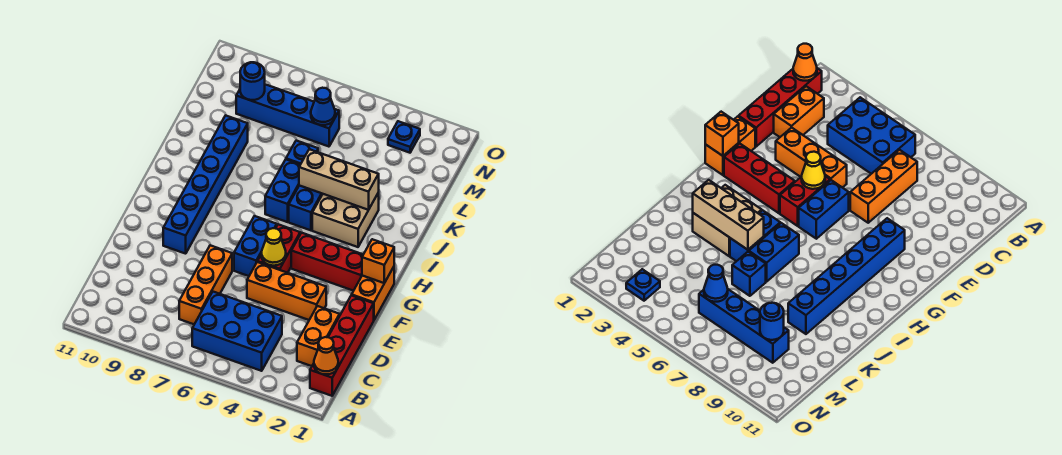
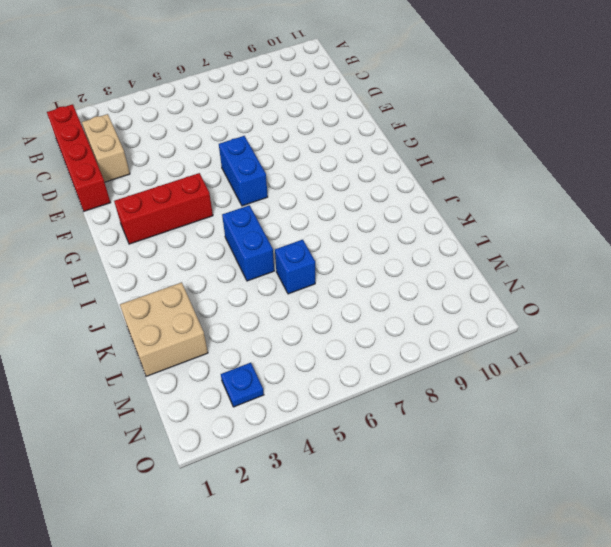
tan 1x2 brick [82,114,130,182] -> orange 1x2 brick [297,306,340,366]
tan 2x2 brick [120,282,208,376] -> tan 2x2 brick moved to [312,193,379,247]
none -> blue 2x3 brick [192,292,282,371]
none -> orange 1x3 brick [179,245,232,324]
none -> orange 1x3 brick [247,262,326,320]

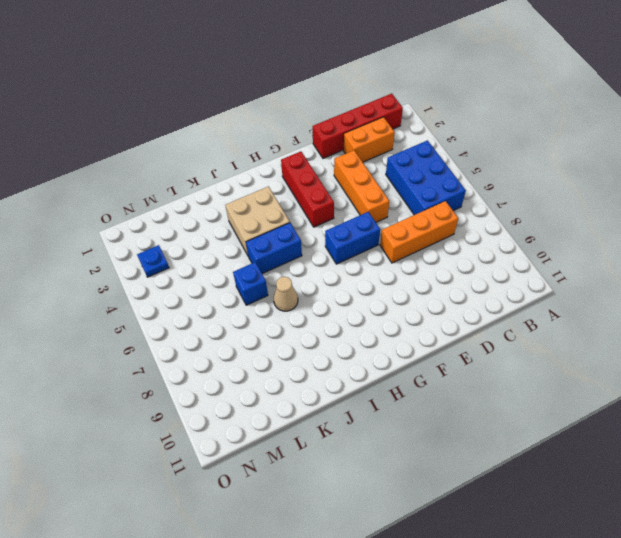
tan 1x1 cone [274,277,298,311] -> none
none -> orange 1x2 brick [352,267,394,320]
none -> red 1x2 brick [258,224,300,273]
none -> blue 1x6 brick [163,115,248,254]

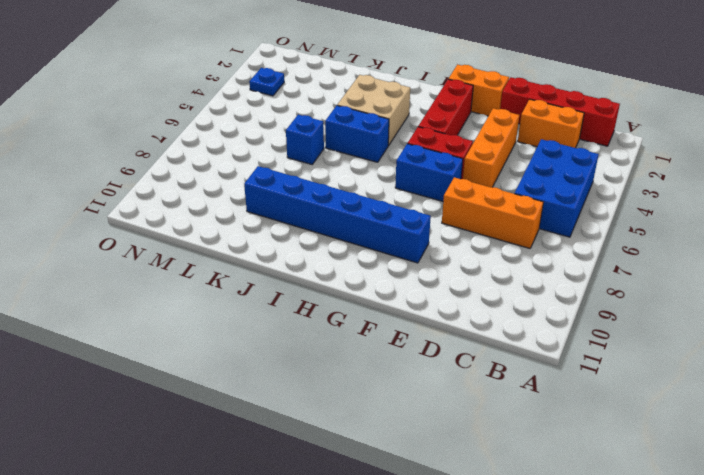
none -> blue 1x2 brick [265,160,300,222]
none -> blue 1x4 brick [236,84,339,147]
none -> orange 1x1 cone [314,337,338,374]

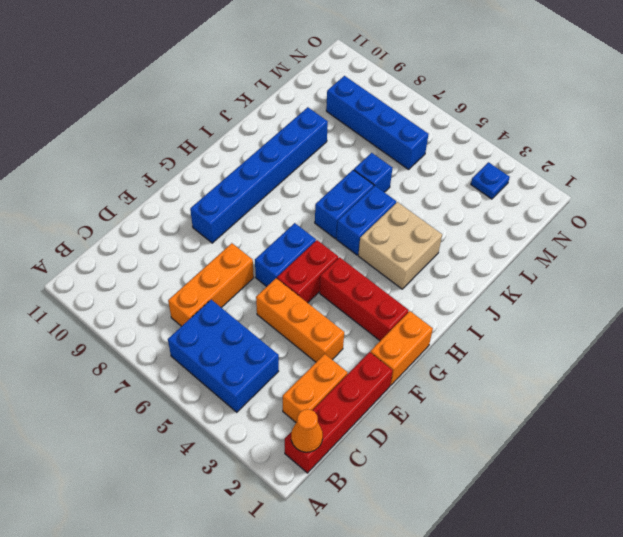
none -> yellow 1x1 cone [261,228,286,266]
none -> orange 1x1 brick [362,239,394,283]
none -> tan 1x3 brick [299,149,379,210]

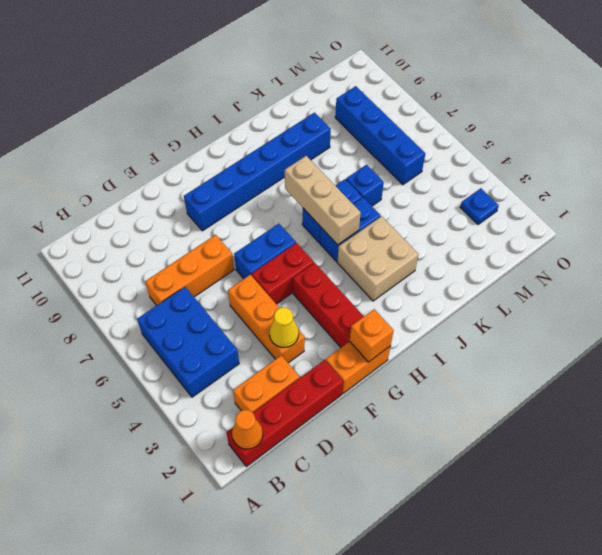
yellow 1x1 cone [270,307,299,348] -> yellow 1x1 cone moved to [261,228,286,266]
tan 1x3 brick [285,156,361,245] -> tan 1x3 brick moved to [299,149,379,210]
none -> blue 1x1 cone [311,88,335,125]
none -> blue 1x1 round brick [240,62,265,100]

